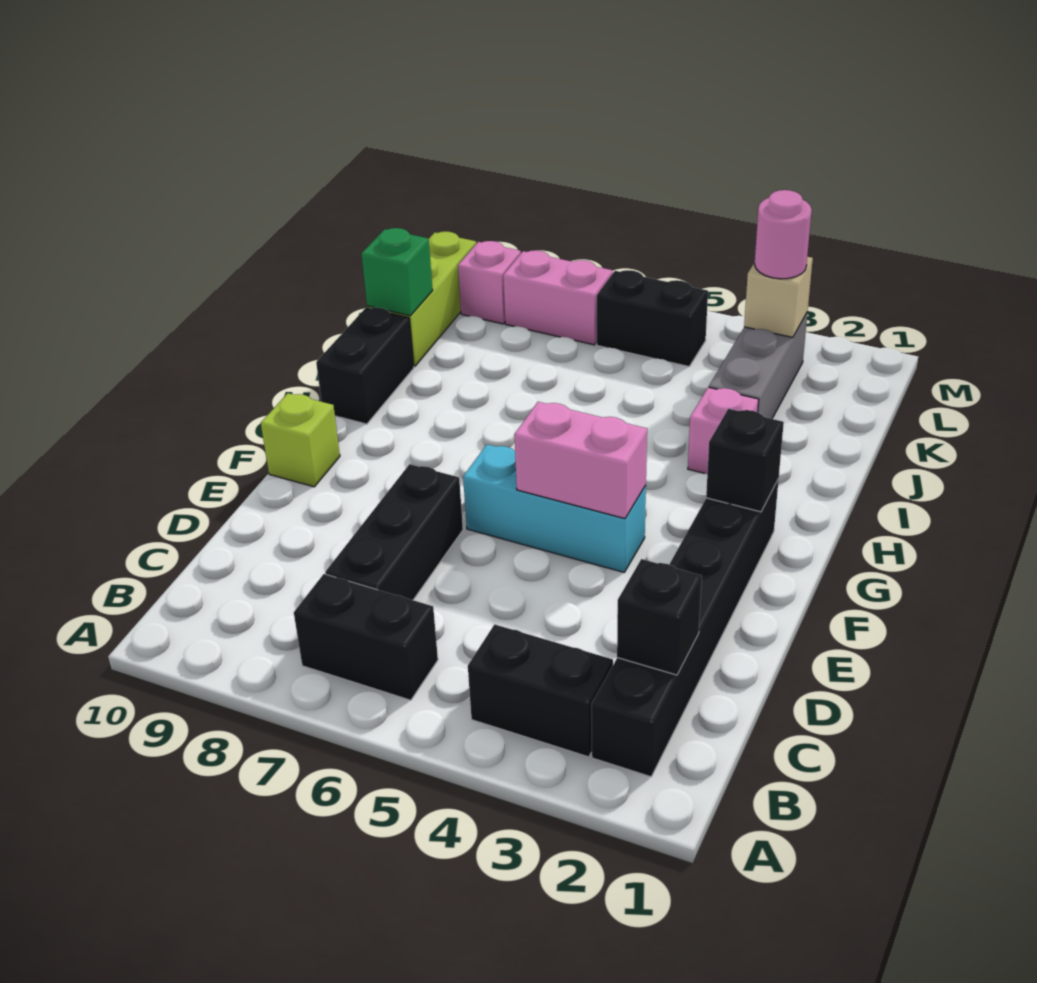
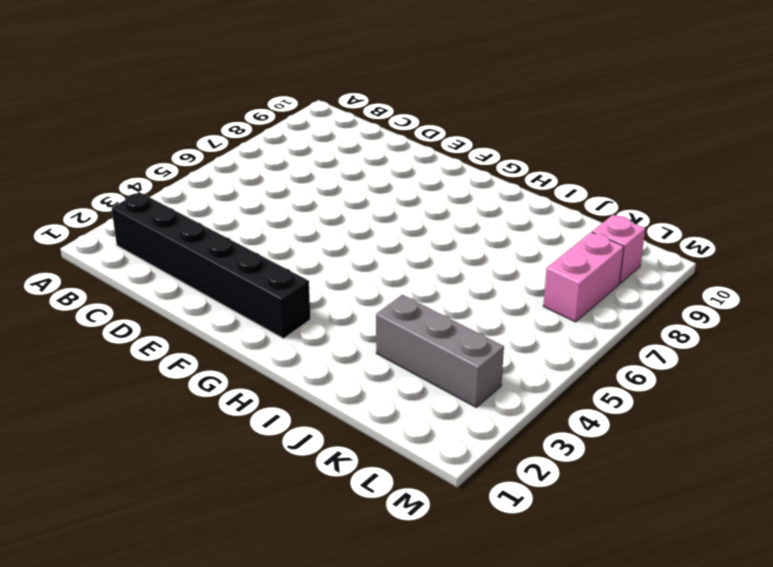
none -> black 1x2 brick [468,624,613,757]
none -> black 1x2 brick [294,574,438,700]
none -> black 1x3 brick [325,464,463,600]

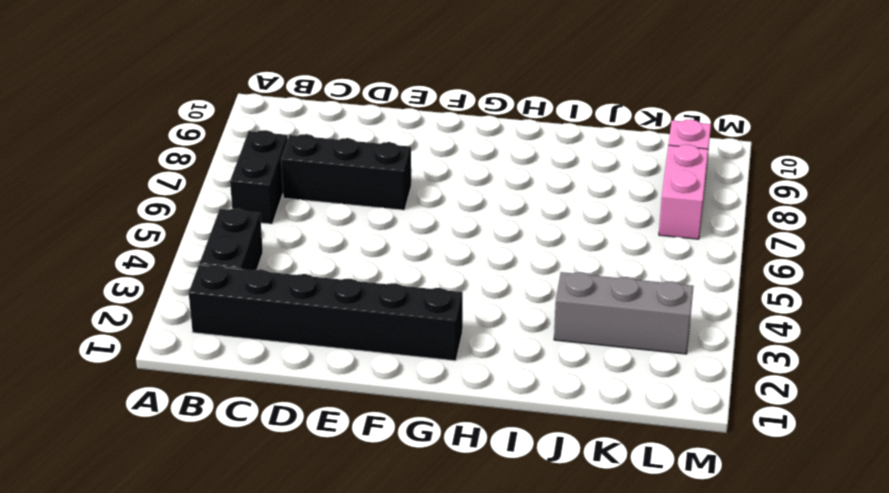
none -> cyan 1x3 brick [463,444,646,572]
none -> lime 1x1 brick [261,393,340,487]
none -> black 1x2 brick [316,308,414,424]

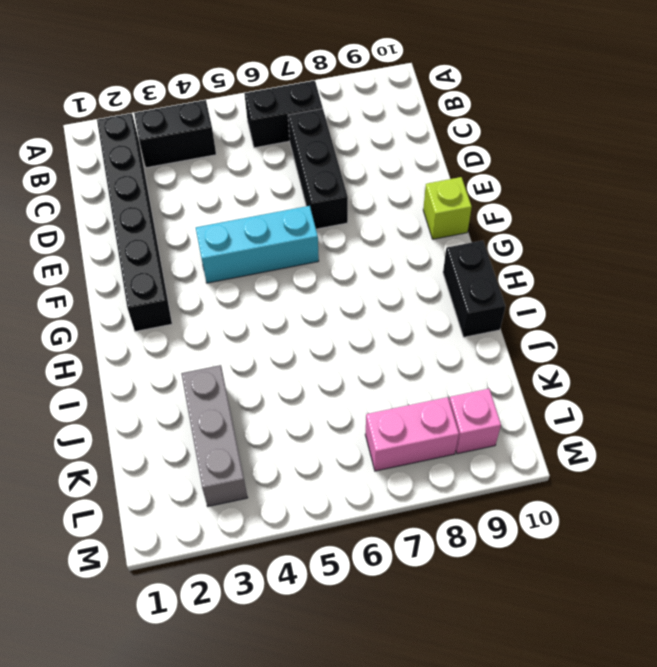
none -> pink 1x1 brick [688,387,759,474]
none -> lime 1x3 brick [367,232,476,367]
none -> black 1x2 brick [597,270,708,367]

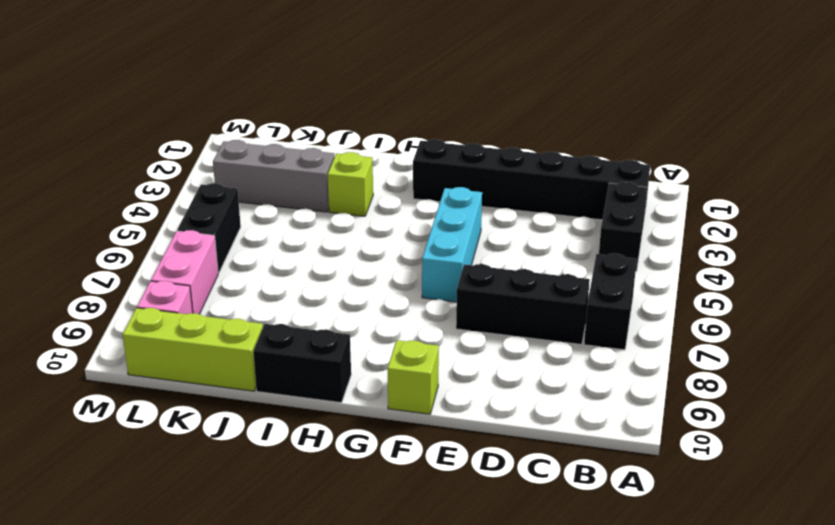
lime 1x1 brick [328,152,373,216] -> pink 1x1 brick [688,387,759,474]
none -> black 1x1 brick [617,559,702,675]
none -> pink 1x2 brick [514,402,647,519]
none -> black 1x1 brick [706,409,784,512]

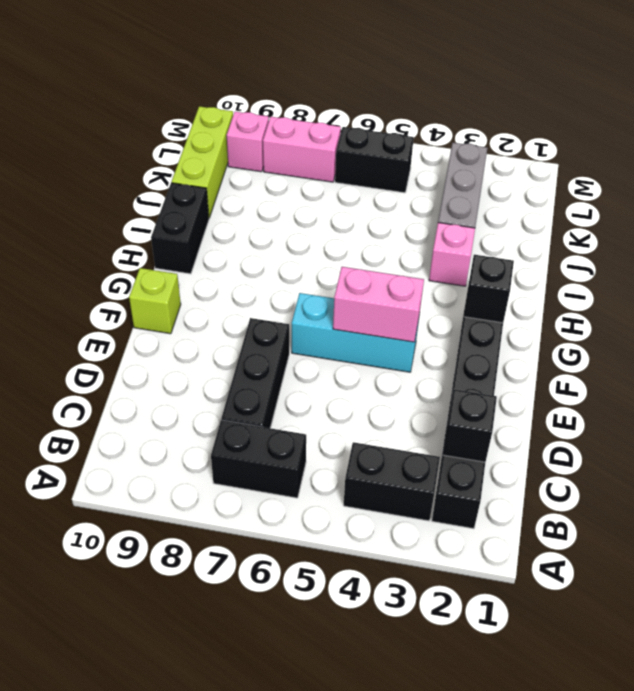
none -> green 1x1 brick [361,228,433,316]
none -> tan 1x1 brick [744,257,813,337]
none -> pink 1x1 round brick [755,190,812,279]

